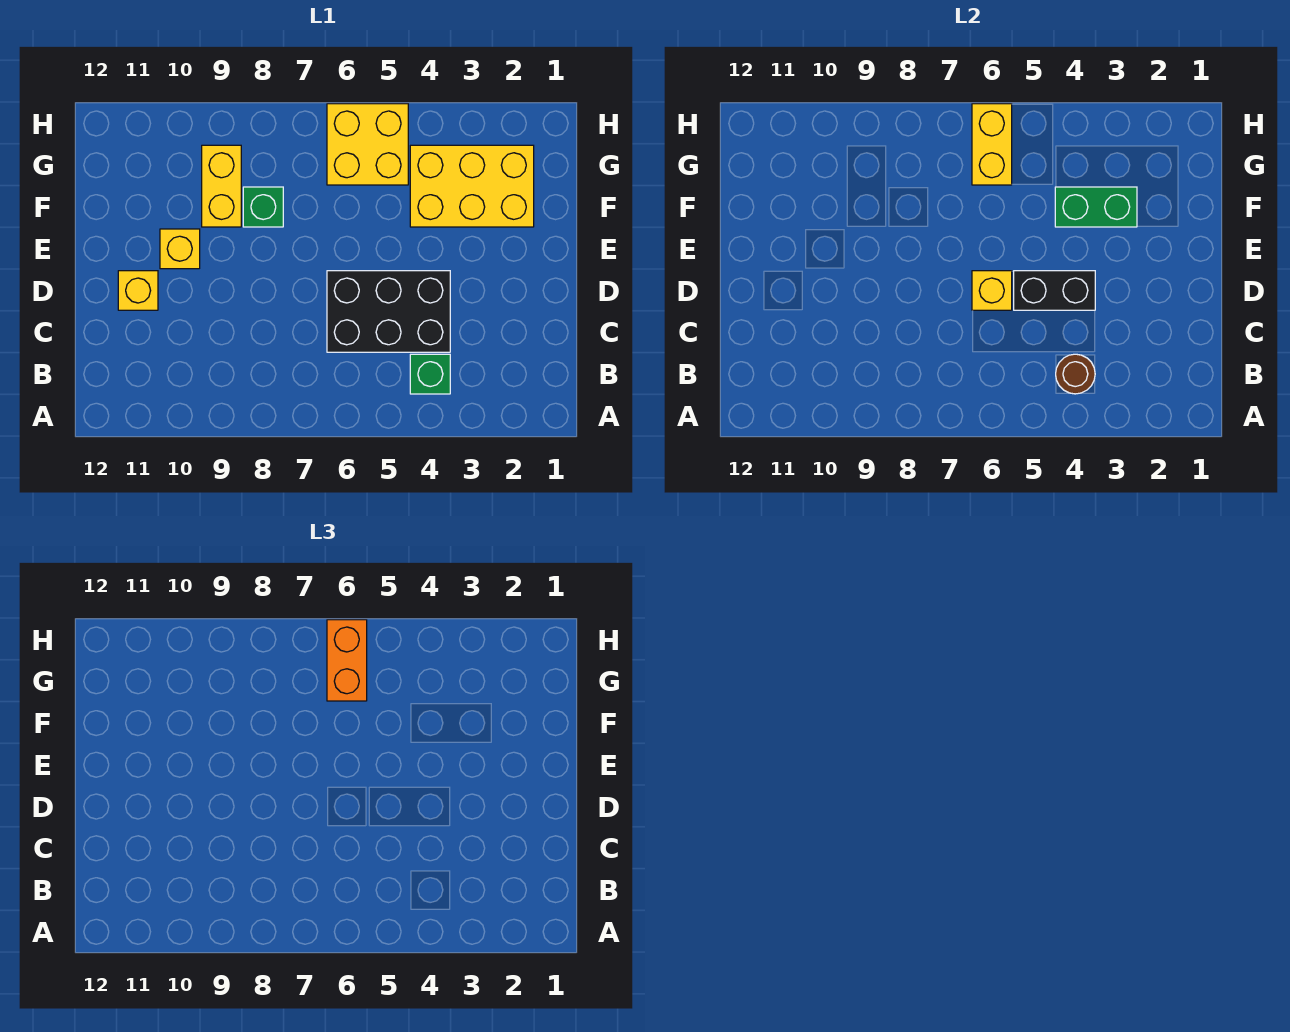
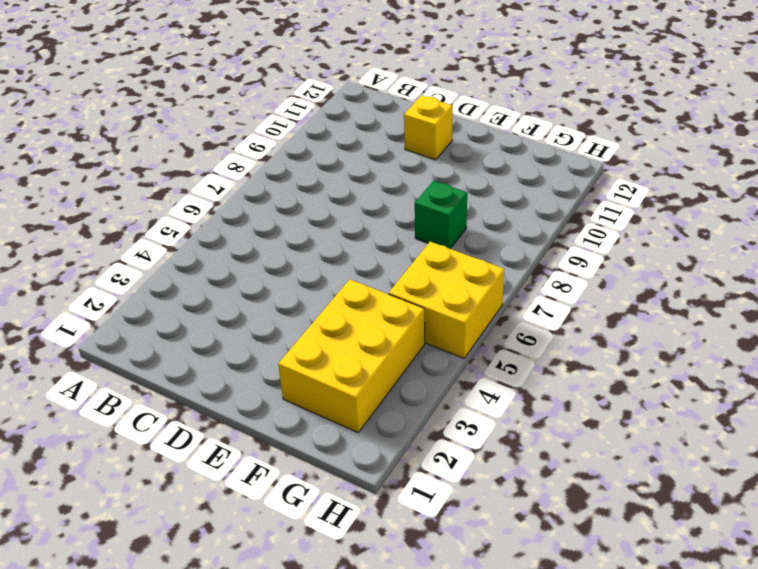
none -> green 1x1 brick [410,354,450,394]
none -> black 2x3 brick [327,271,450,352]
none -> yellow 1x1 brick [160,229,200,269]

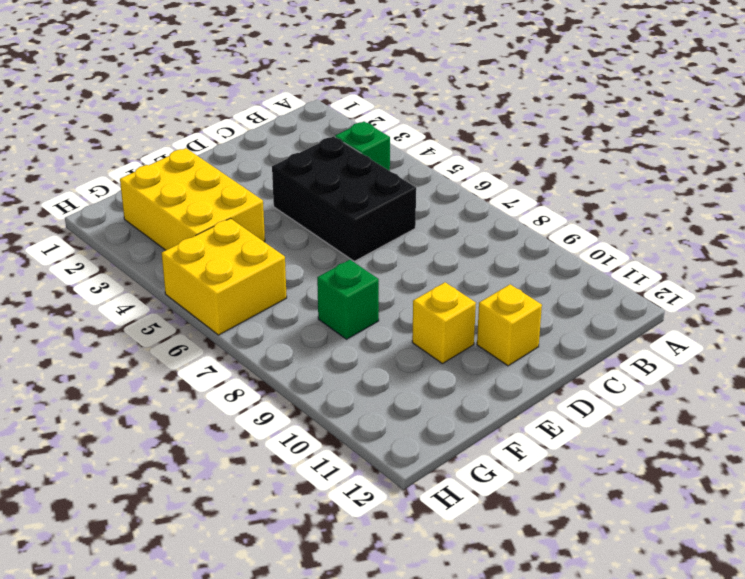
none -> yellow 1x2 brick [202,145,241,227]
none -> brown 1x1 round brick [1056,354,1095,394]
none -> black 1x2 brick [1014,271,1095,310]

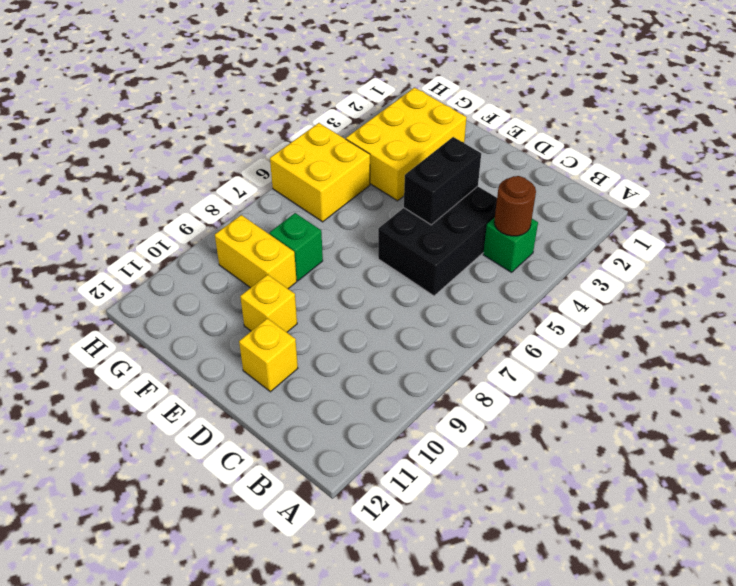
none -> yellow 1x1 brick [972,271,1012,310]
none -> green 1x2 brick [1055,187,1137,227]
none -> yellow 1x2 brick [972,104,1012,185]

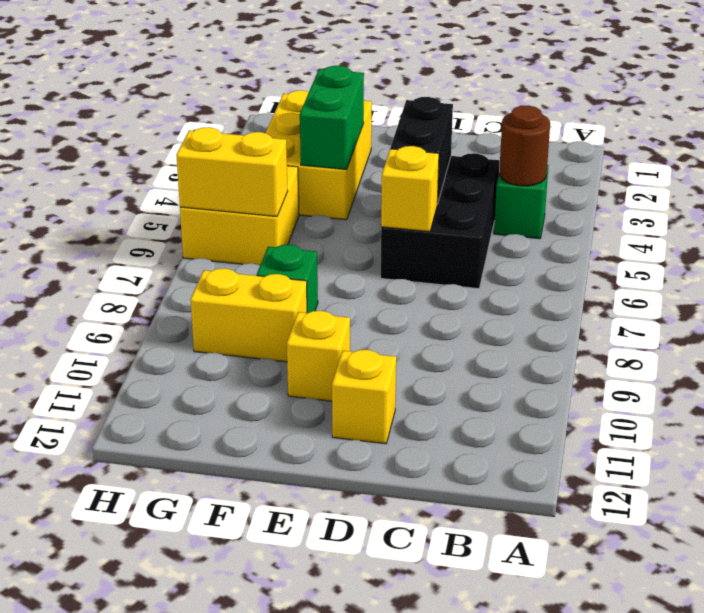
none -> orange 1x2 brick [327,620,367,701]

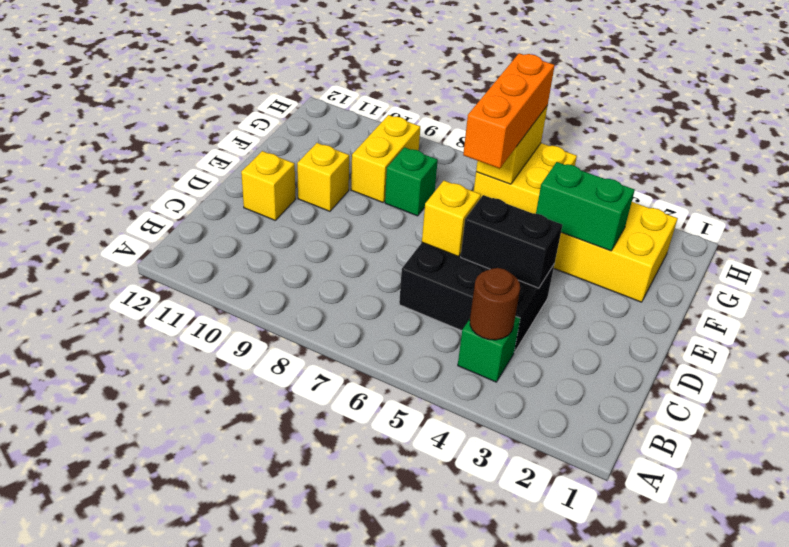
orange 1x3 brick [463,53,555,169] -> orange 1x2 brick [327,620,367,701]

